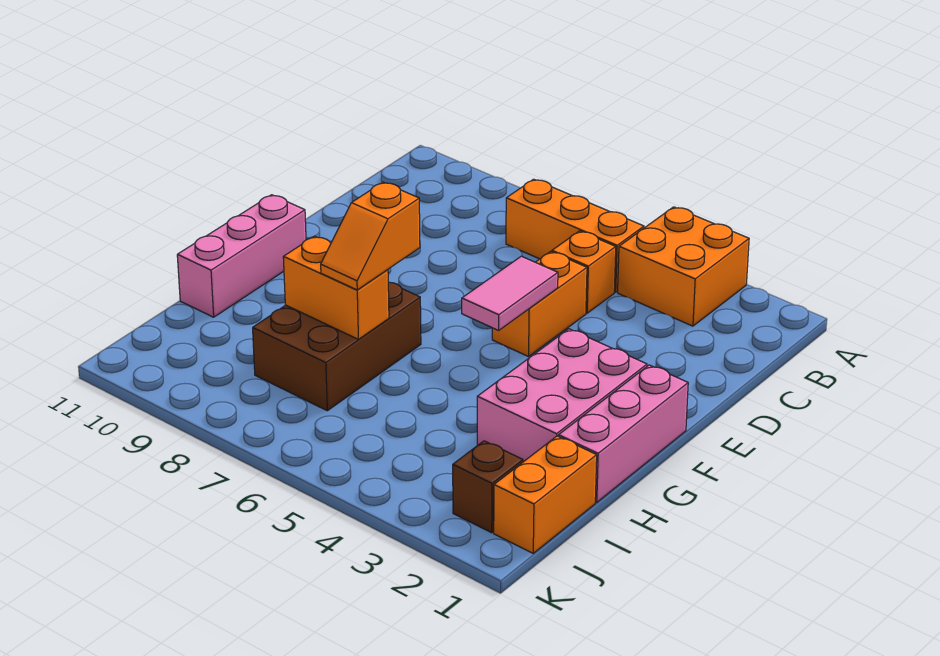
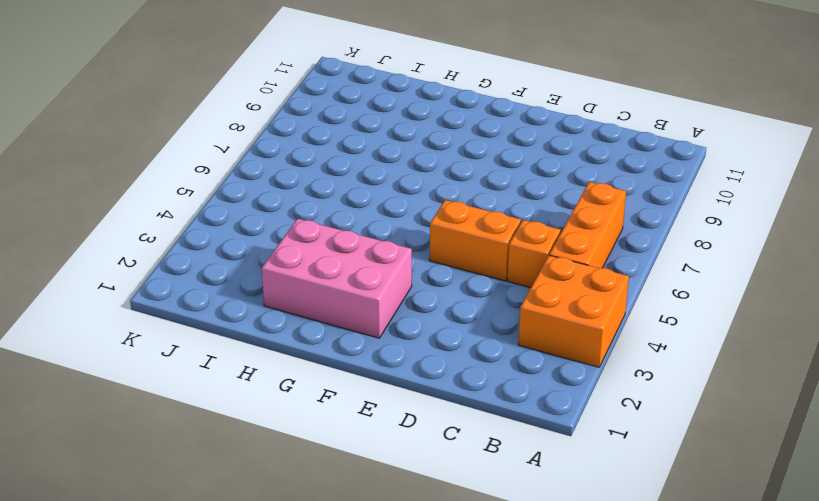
none -> pink 1x3 brick [559,365,688,502]
none -> pink 1x3 brick [177,195,306,317]
none -> brown 2x3 brick [253,282,421,411]

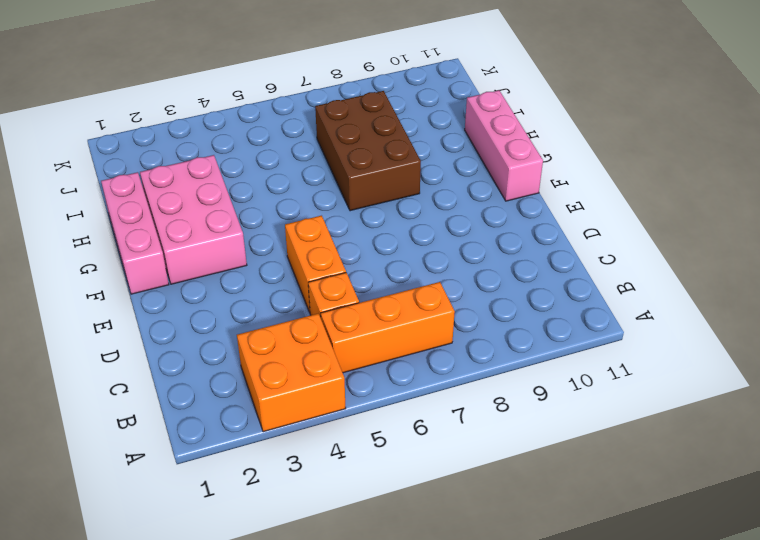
none -> orange 1x2 brick [494,436,597,553]
none -> brown 1x1 brick [453,441,523,533]
none -> pink 1x2 tile [462,256,558,330]

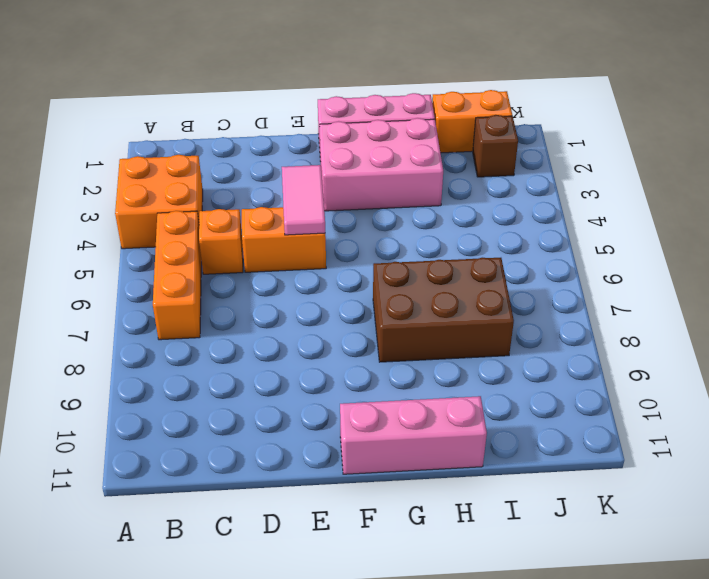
pink 1x2 tile [282,165,325,235] -> pink 1x2 tile turned to [462,256,558,330]
none -> orange 1x2 brick [283,236,389,339]
none -> orange 1x2 slope [321,182,420,290]

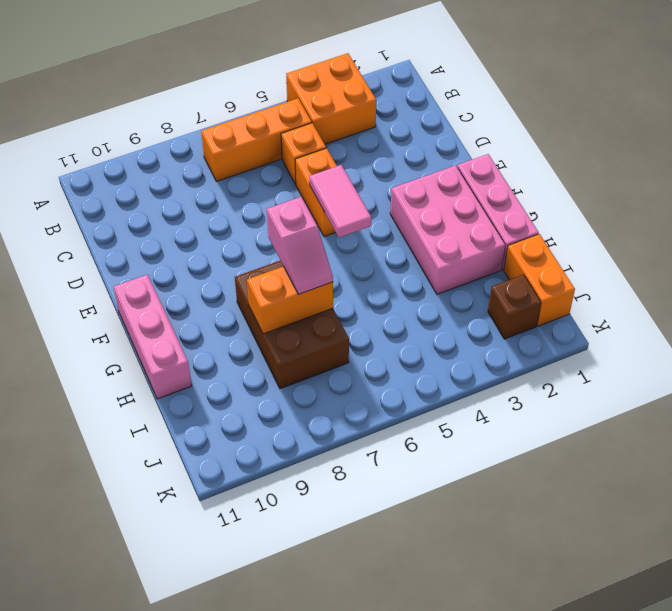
pink 1x2 slope [267,197,333,294] -> orange 1x2 slope [321,182,420,290]

